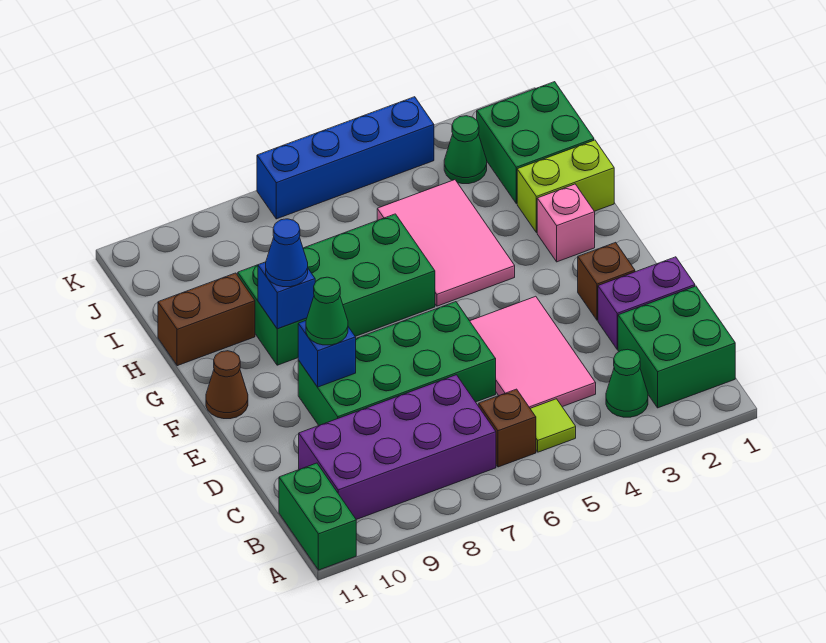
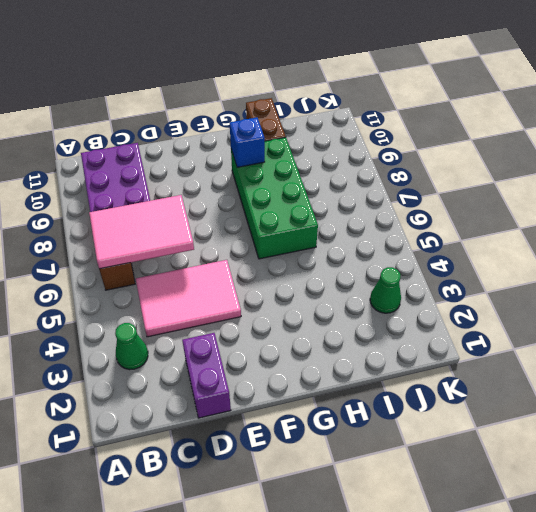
pink 2x3 tile [89,195,194,269] -> pink 2x3 tile moved to [377,180,515,306]
none -> green 1x2 brick [279,463,356,570]
none -> green 2x2 brick [618,286,735,408]
none -> lime 1x1 tile [530,399,576,452]

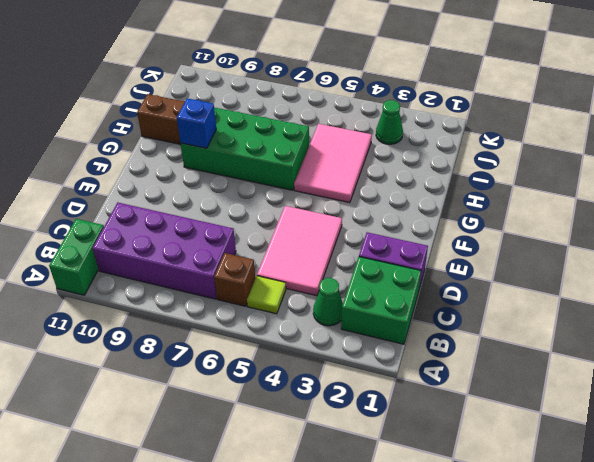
none -> green 2x4 brick [298,302,496,425]
none -> brown 1x1 brick [578,242,635,320]
none -> brown 1x1 cone [206,351,248,419]

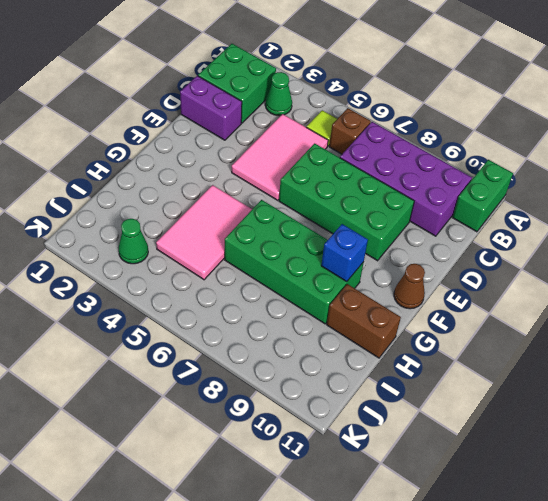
none -> brown 1x1 brick [578,242,635,320]
none -> pink 1x1 brick [537,184,595,262]
none -> lime 1x2 brick [517,140,614,233]

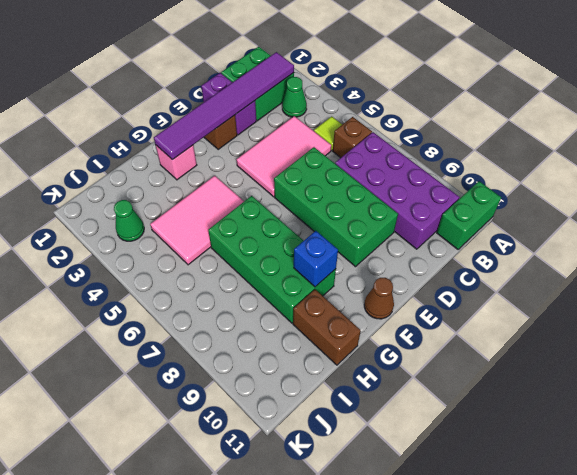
purple 1x6 tile [154,52,294,160] -> none
none -> lime 1x2 brick [517,140,614,233]
none -> green 2x2 brick [477,82,594,203]
none -> blue 1x4 brick [257,97,434,219]

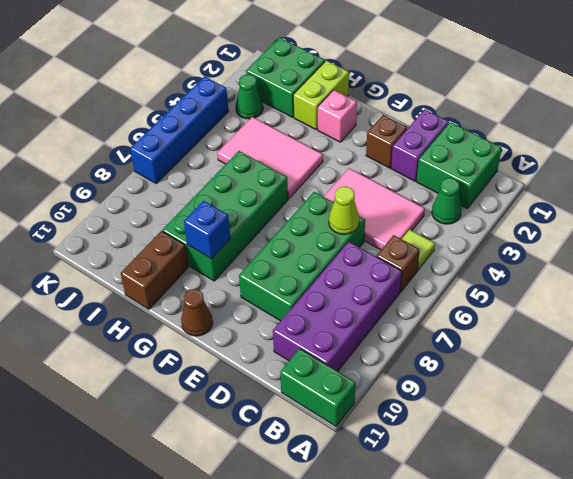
lime 1x1 cone [329,187,360,234] -> none
none -> blue 1x1 brick [298,321,356,387]
none -> green 1x1 cone [306,277,348,345]
none -> blue 1x1 cone [266,219,308,287]

